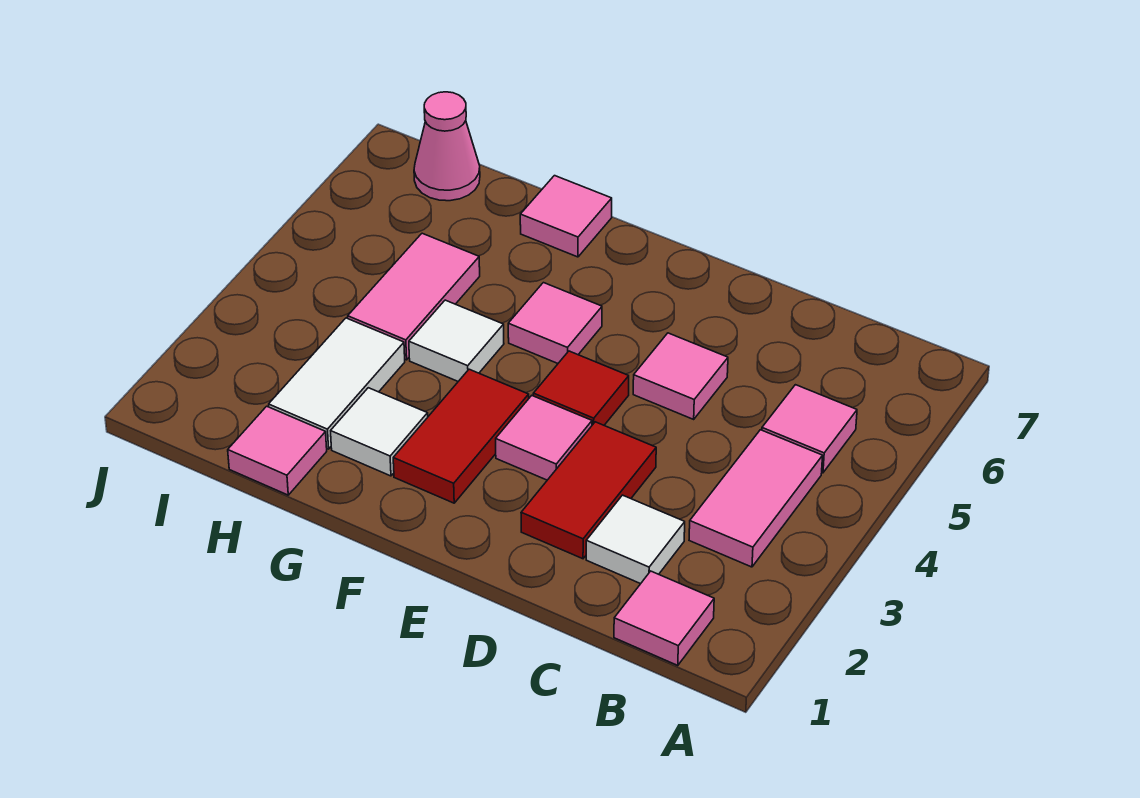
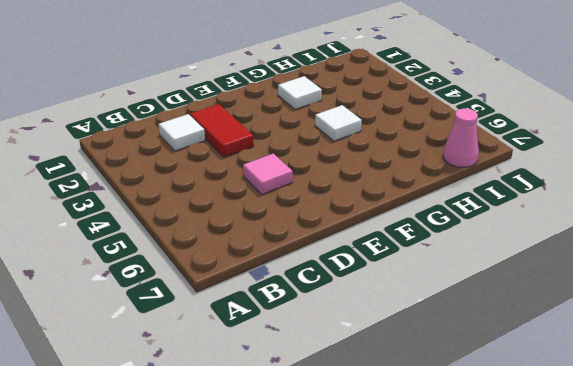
none -> pink 1x1 tile [614,571,714,666]
none -> pink 1x2 tile [689,430,823,567]
none -> pink 1x1 tile [762,385,857,473]

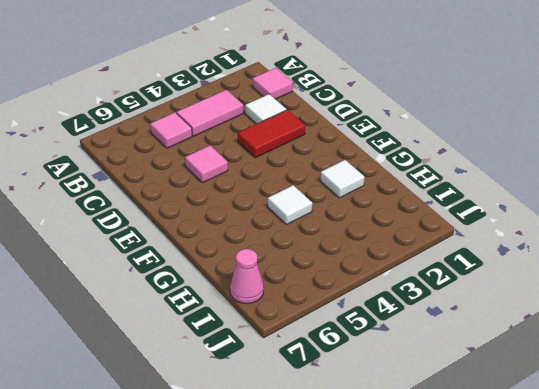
none -> pink 1x1 tile [496,396,592,480]
none -> red 1x1 tile [533,351,629,425]
none -> red 1x2 tile [393,369,529,503]

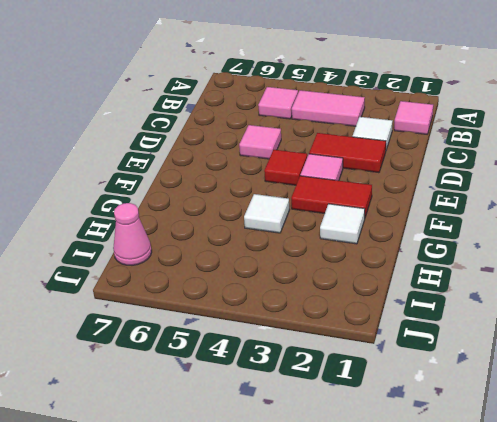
none -> pink 1x1 tile [508,283,602,363]
none -> pink 1x1 tile [520,176,612,257]
none -> pink 1x1 tile [228,406,327,495]

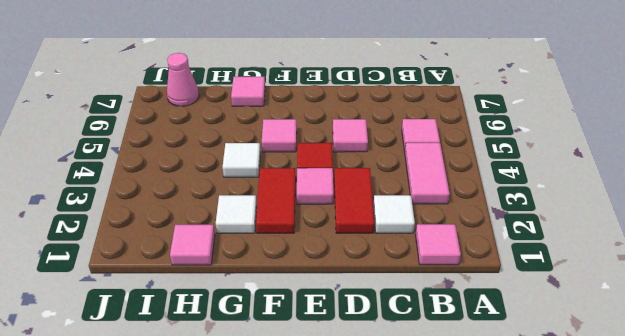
none -> white 1x2 tile [269,318,405,449]
none -> pink 1x2 tile [348,233,480,360]

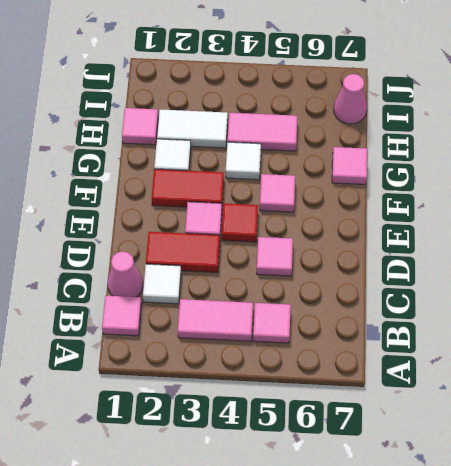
pink 1x1 cone [108,251,143,297] -> none

